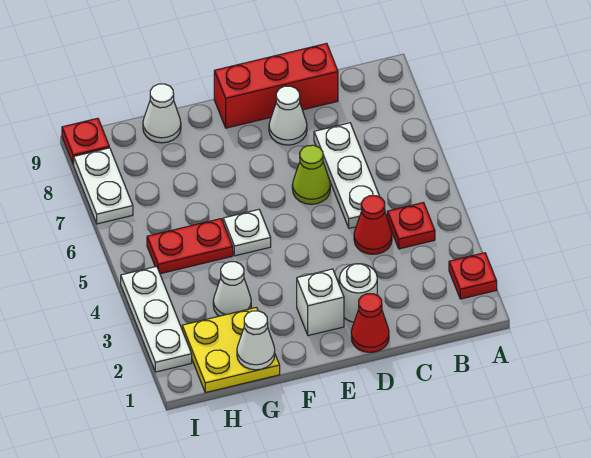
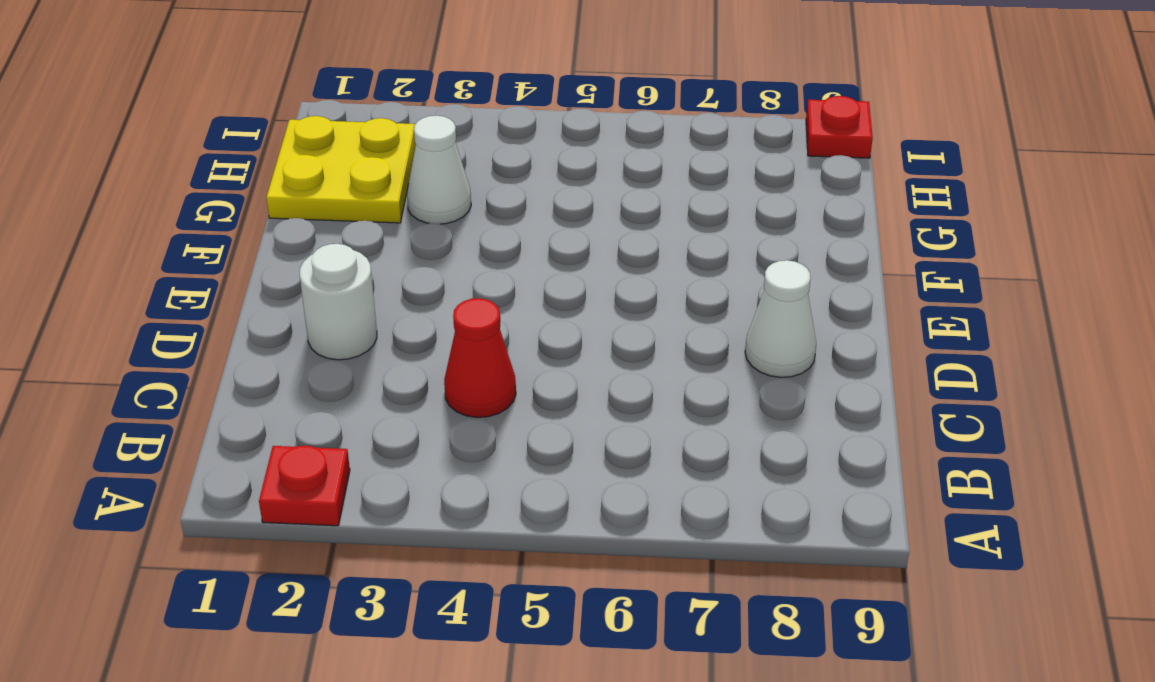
none -> red 1x1 plate [387,203,435,249]
none -> white 1x3 plate [314,123,380,228]
none -> red 1x3 brick [214,43,338,128]

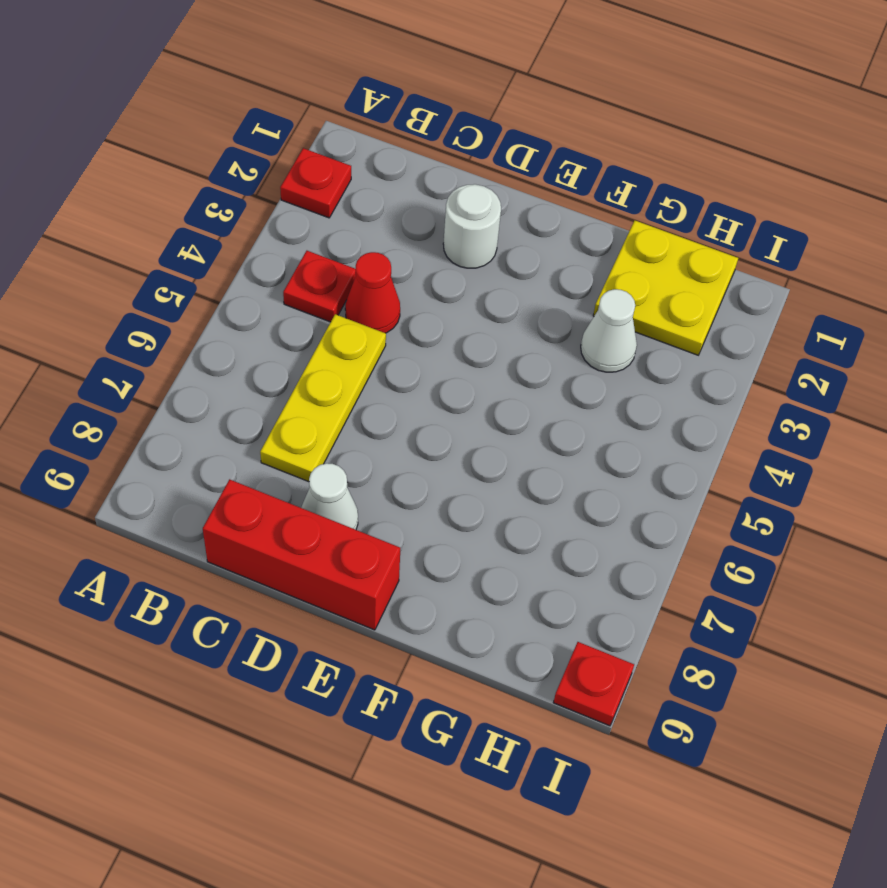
yellow 1x3 plate [260,314,386,482] -> white 1x3 plate [314,123,380,228]
none -> red 1x1 cone [351,294,389,352]
none -> lime 1x1 cone [292,145,330,204]
none -> white 1x1 brick [297,269,344,336]

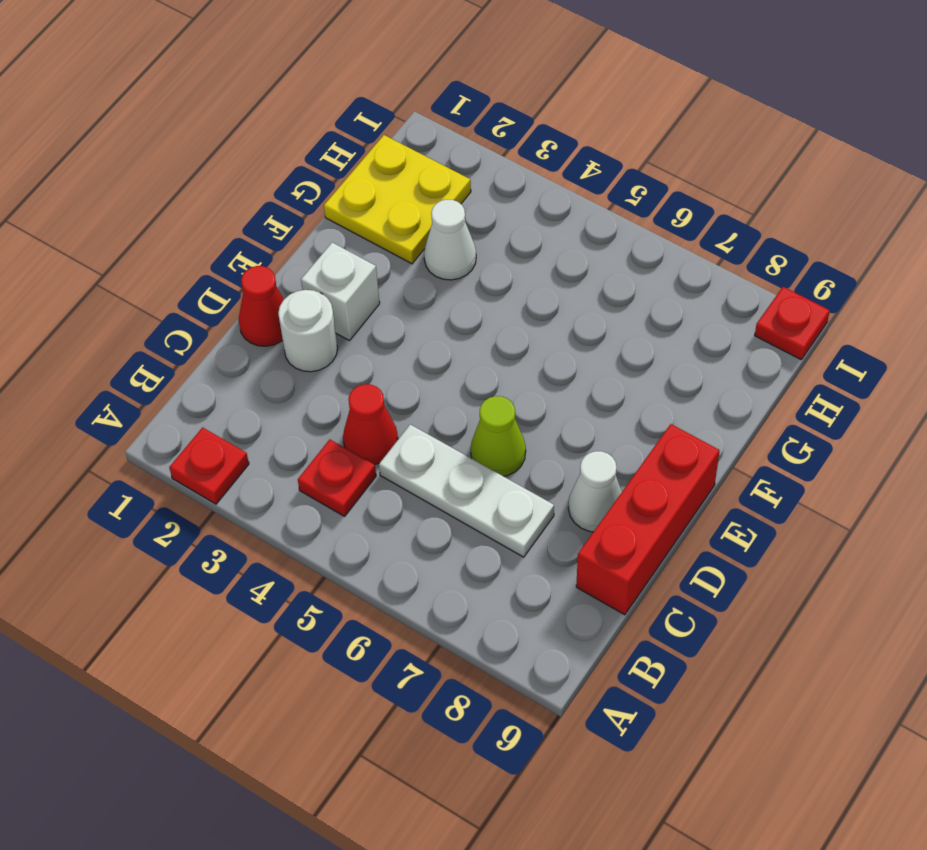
none -> white 1x1 plate [223,210,271,256]
none -> red 1x2 plate [147,219,233,274]
none -> white 1x1 cone [143,84,181,143]

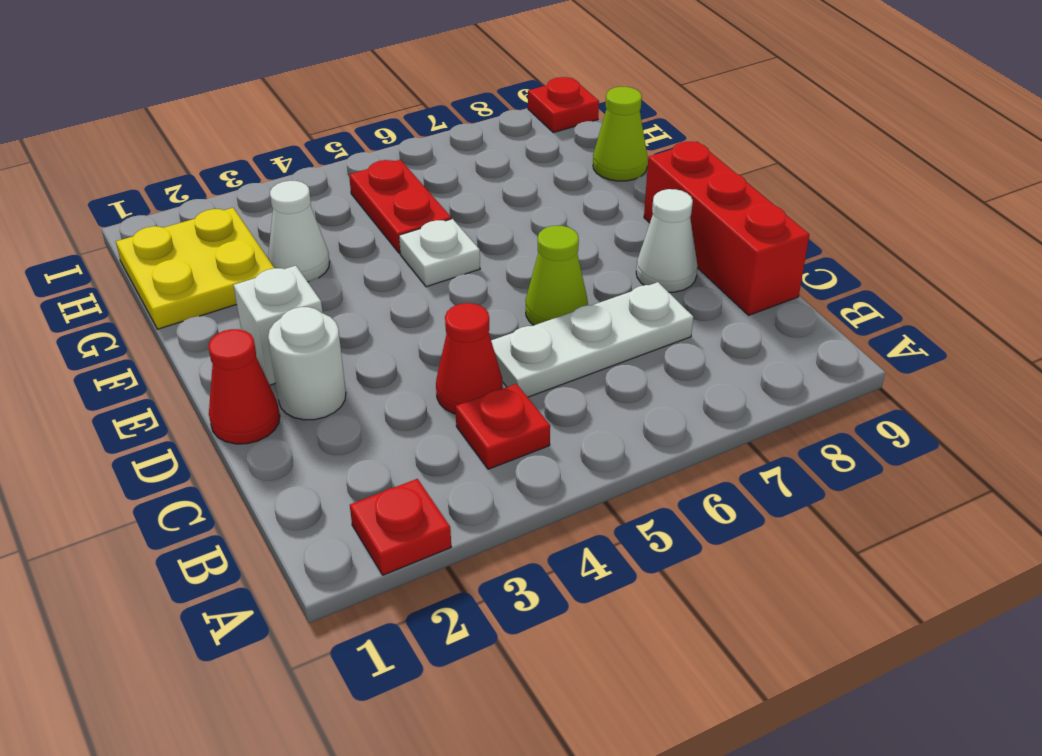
lime 1x1 cone [593,87,648,181] -> white 1x1 cone [143,84,181,143]
none -> white 1x3 plate [121,266,192,372]
none -> white 1x2 plate [74,148,133,224]
none -> white 1x1 cone [237,311,275,370]

